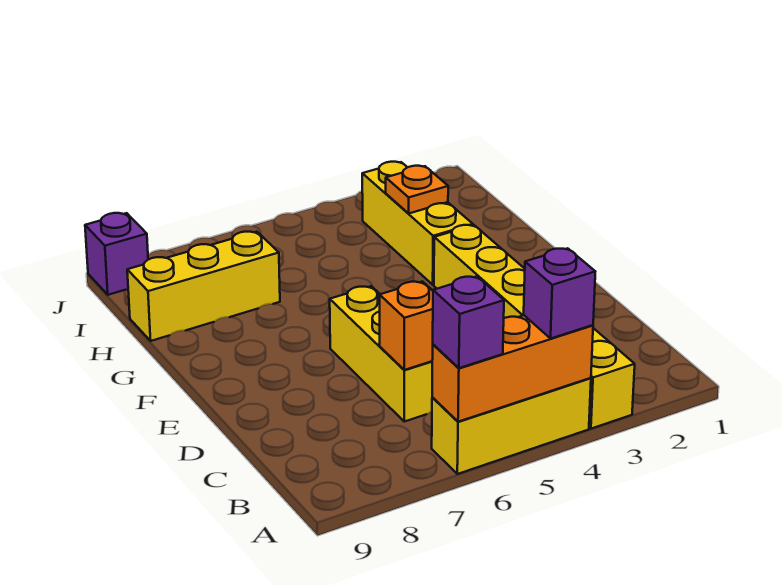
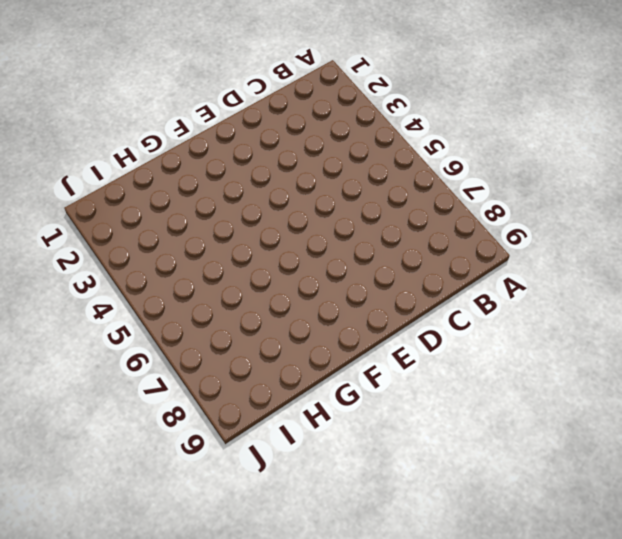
none -> yellow 1x6 brick [434,225,635,429]
none -> yellow 1x3 brick [432,378,591,474]

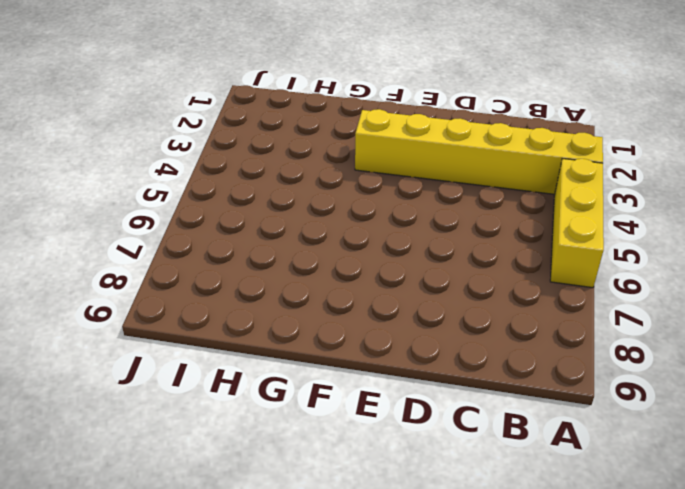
none -> yellow 1x3 brick [330,286,432,421]
none -> yellow 1x3 brick [362,162,473,285]

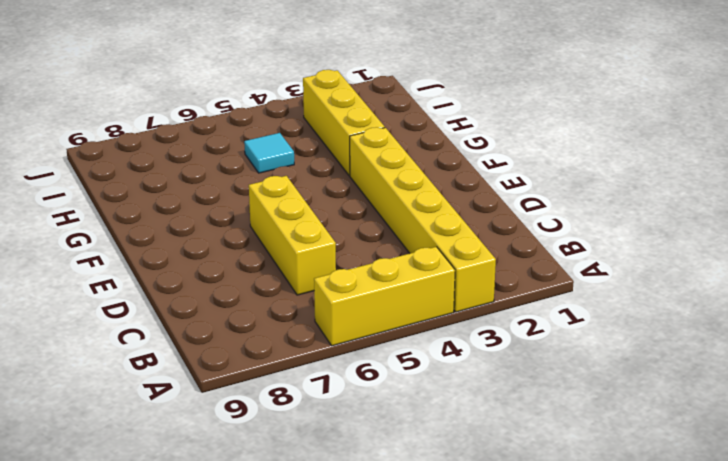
cyan 1x1 tile [244,133,294,173] -> none
none -> yellow 1x3 brick [127,232,280,341]
none -> purple 1x1 brick [85,213,148,295]

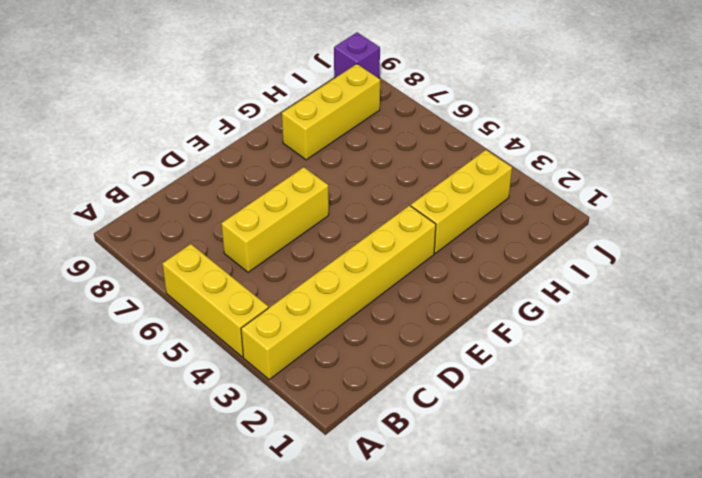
yellow 1x3 brick [282,64,380,160] -> yellow 1x3 brick turned to [127,232,280,341]
none -> orange 1x3 brick [432,315,593,422]
none -> orange 1x1 brick [380,281,433,370]

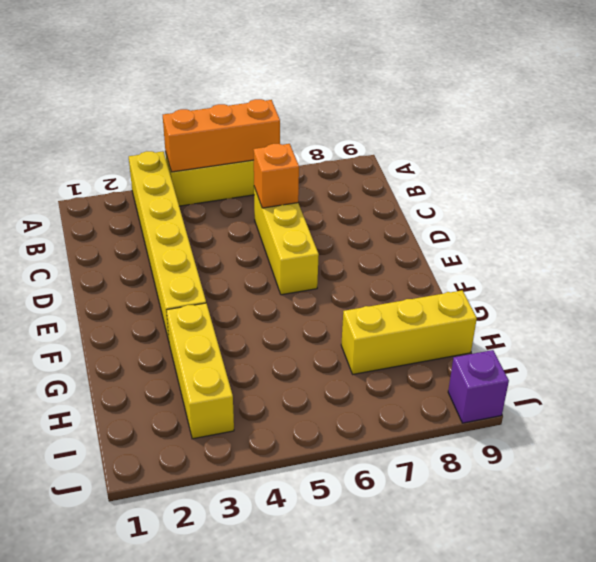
none -> orange 1x1 plate [386,166,448,214]
none -> purple 1x1 brick [524,248,595,338]

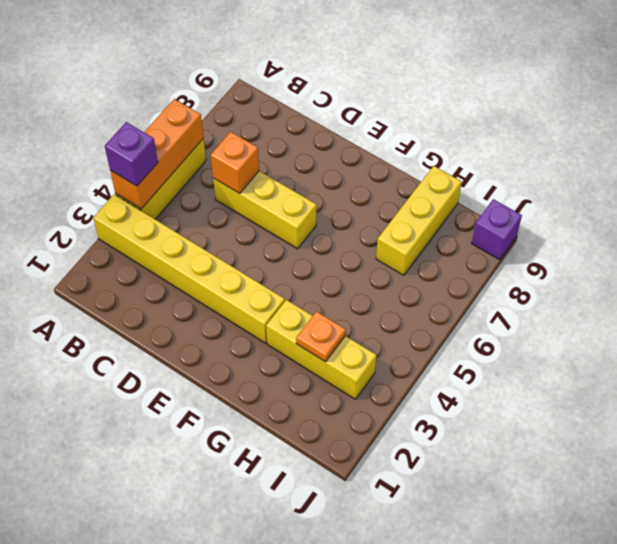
none -> purple 1x1 brick [433,277,504,368]

